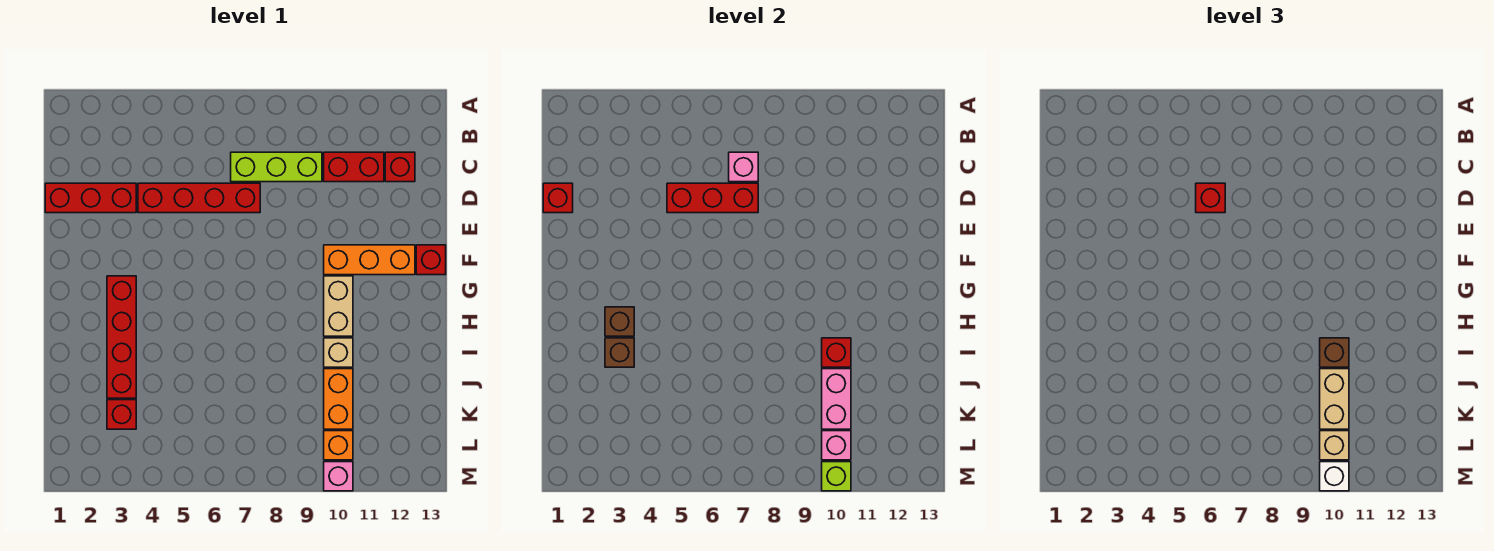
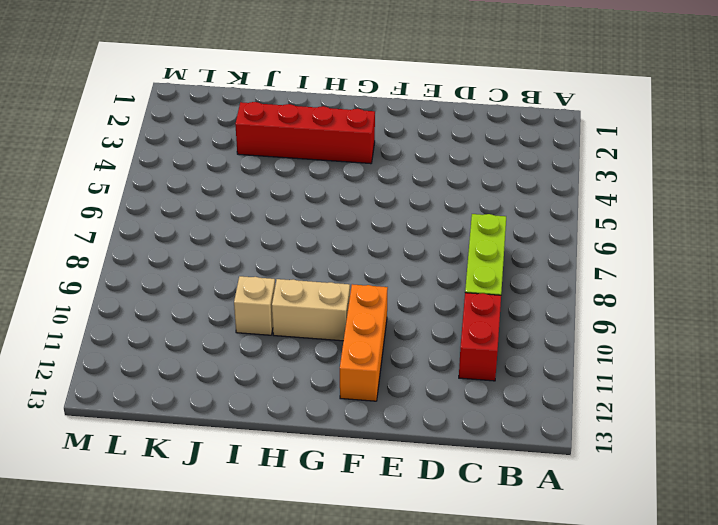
none -> red 1x1 brick [385,152,415,182]
none -> red 1x3 brick [45,183,136,213]
none -> red 1x4 brick [138,183,260,213]

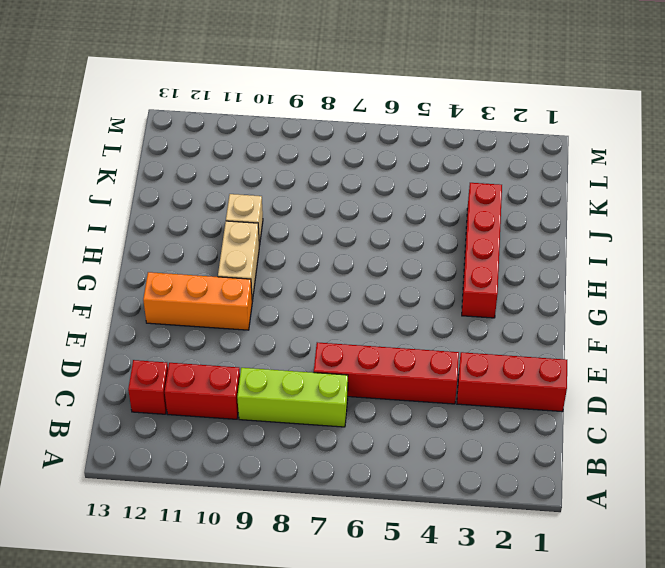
none -> red 1x1 brick [416,245,446,275]
none -> orange 1x2 brick [324,369,353,429]
none -> red 1x1 brick [107,400,136,429]

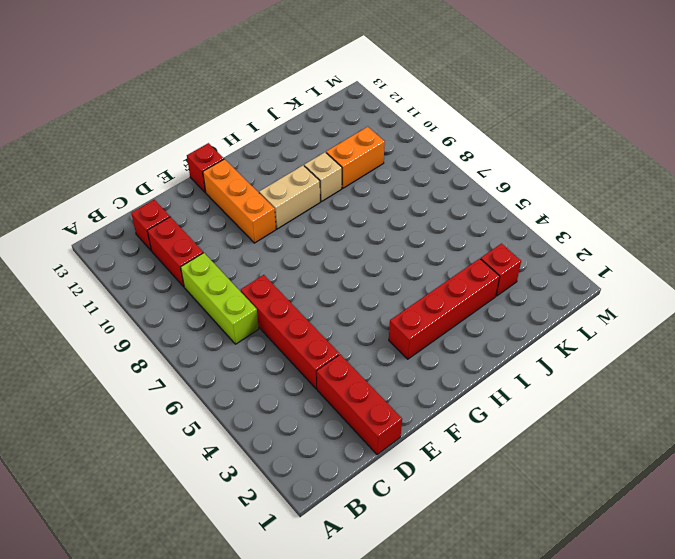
none -> orange 1x1 brick [324,431,353,460]
none -> pink 1x1 brick [324,462,353,491]
none -> pink 1x1 brick [729,152,758,182]

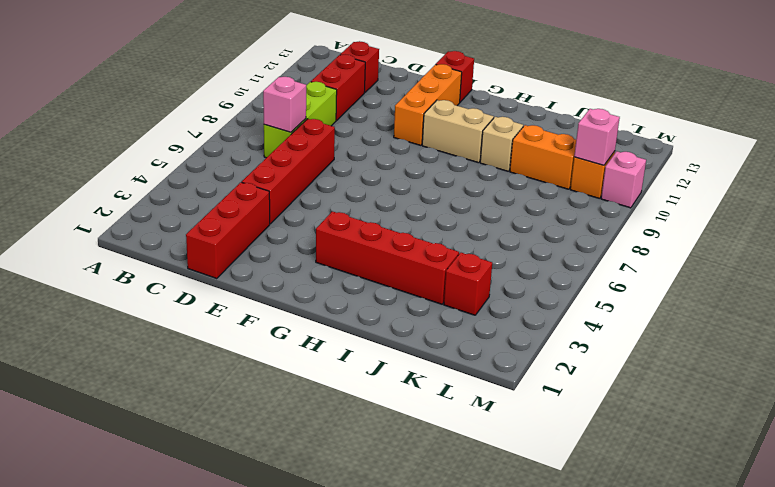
none -> red 1x1 brick [543,183,573,213]
none -> red 1x3 brick [667,183,758,213]
none -> brown 1x1 brick [605,307,634,336]

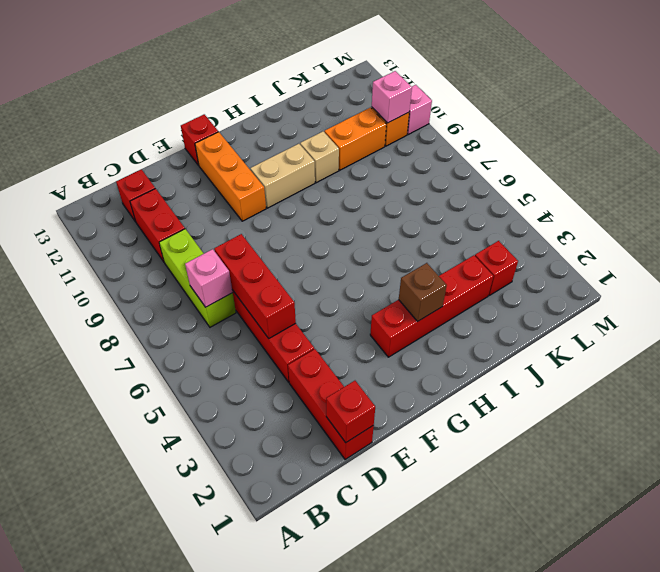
none -> brown 1x1 brick [605,338,634,367]
none -> red 1x1 brick [822,338,851,367]
none -> pink 1x2 brick [822,369,851,429]

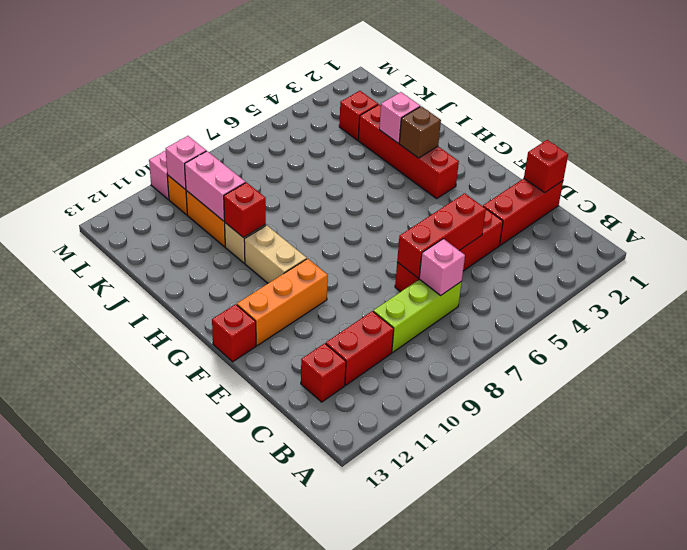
pink 1x1 brick [379,92,420,143] -> brown 1x1 brick [605,338,634,367]
none -> lime 1x1 brick [822,462,851,491]
none -> red 1x1 brick [1196,183,1225,213]
none -> brown 1x1 brick [1320,338,1349,367]

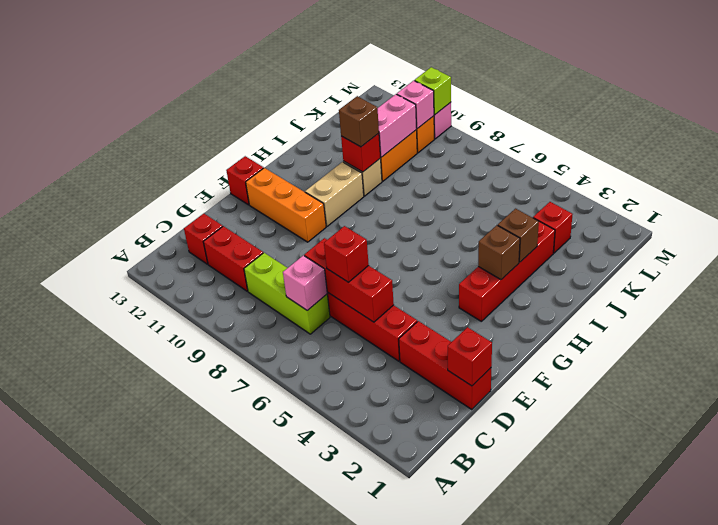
none -> tan 1x2 brick [1320,369,1349,429]
none -> tan 1x1 brick [1320,431,1349,460]
none -> white 1x1 brick [1320,462,1349,491]

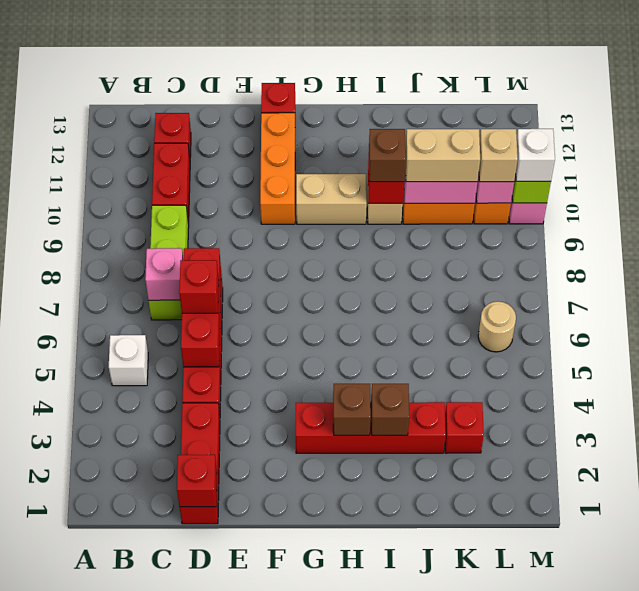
white 1x1 brick [109,335,148,386] -> none
tan 1x1 round brick [478,301,516,352] -> none

